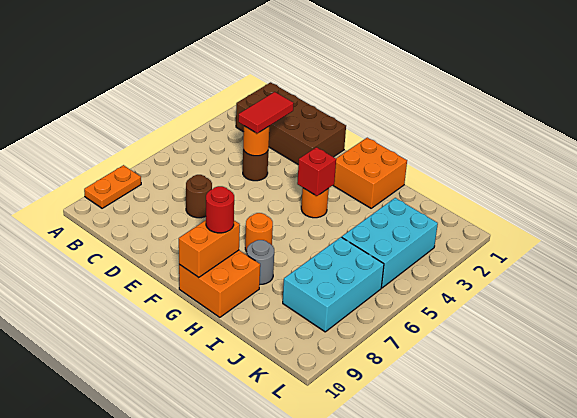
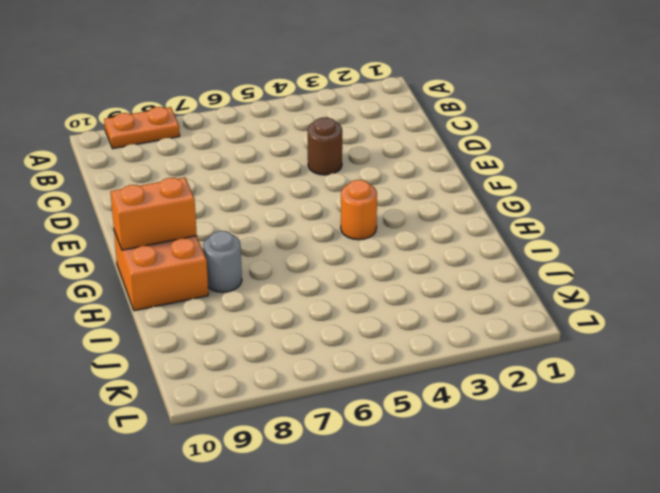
none -> brown 2x4 brick [236,82,346,165]
none -> brown 1x1 round brick [186,175,212,218]
none -> orange 2x2 brick [333,138,407,208]

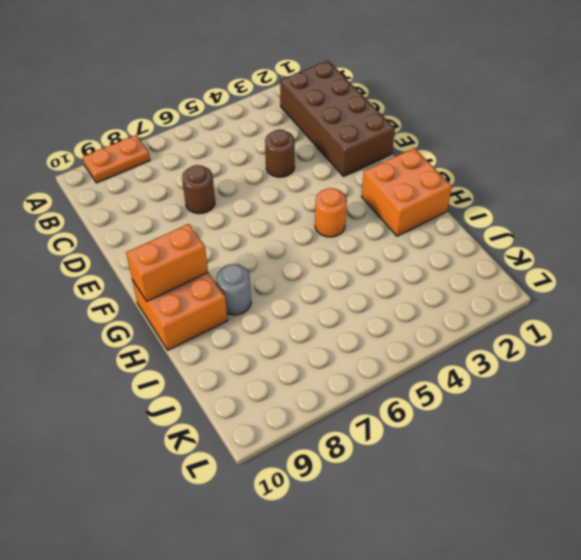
none -> orange 1x1 round brick [245,213,273,252]
none -> cyan 2x3 brick [342,198,438,288]
none -> cyan 2x3 brick [283,237,384,332]

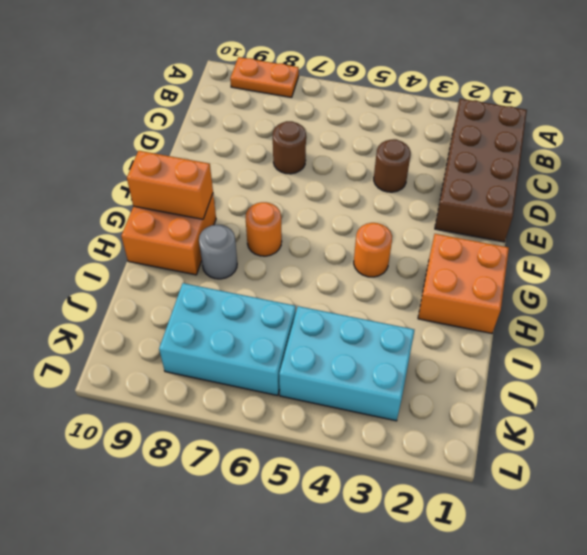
none -> orange 1x1 round brick [243,126,269,156]
none -> red 1x1 brick [297,147,336,196]
none -> red 1x2 tile [238,92,294,133]

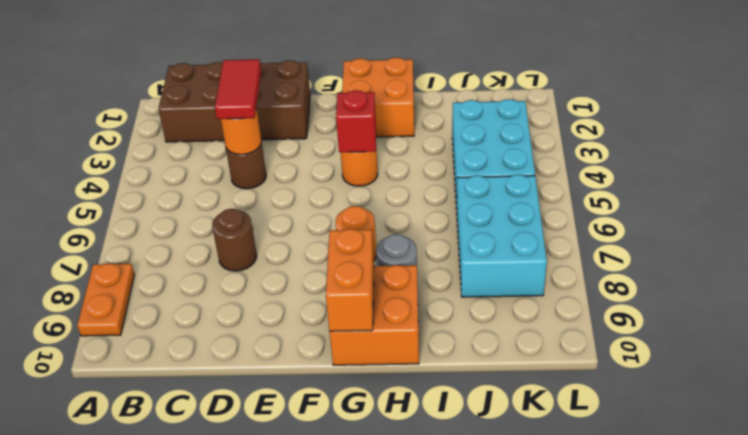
none -> red 1x1 round brick [206,186,234,233]

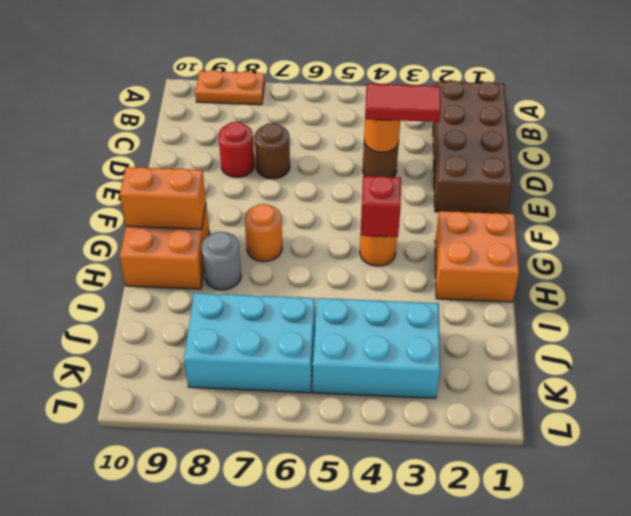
red 1x1 round brick [218,122,255,177] -> red 1x1 round brick moved to [206,186,234,233]

